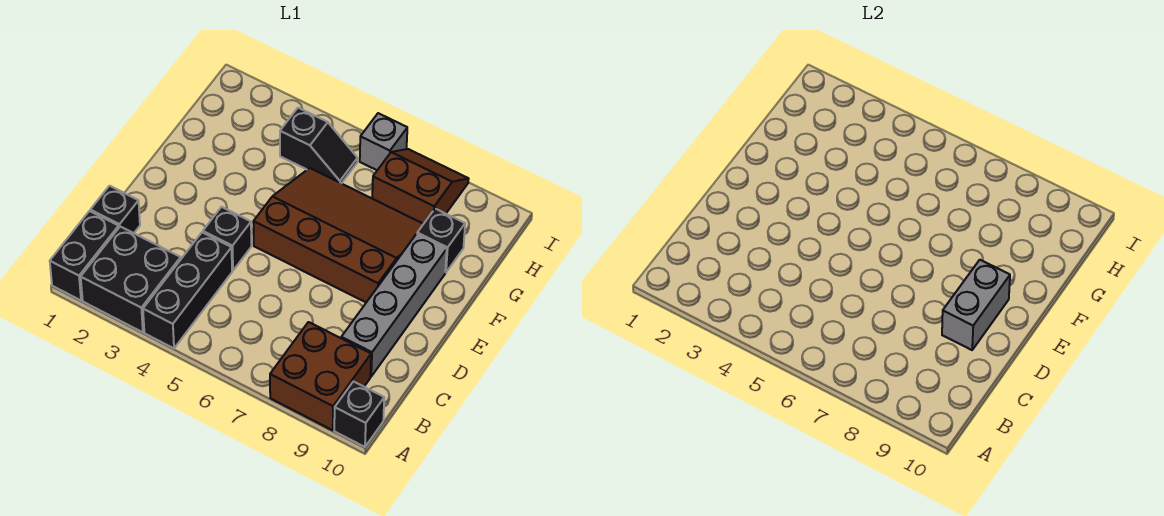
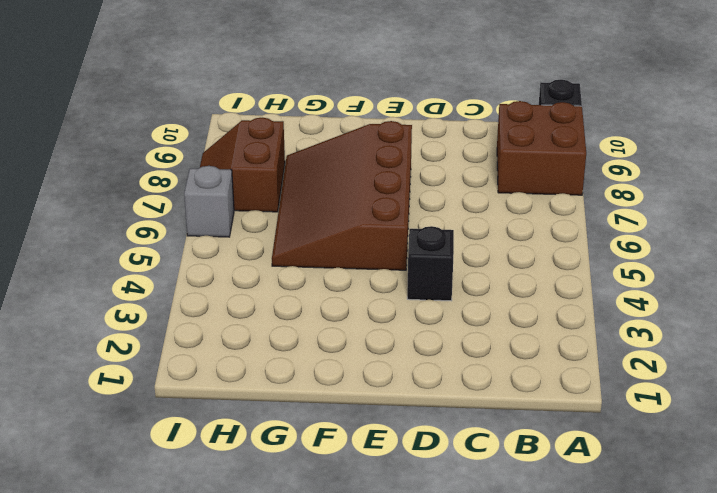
none -> black 1x2 brick [50,211,119,300]
none -> black 2x2 brick [81,227,181,332]
none -> black 1x3 brick [143,232,232,348]

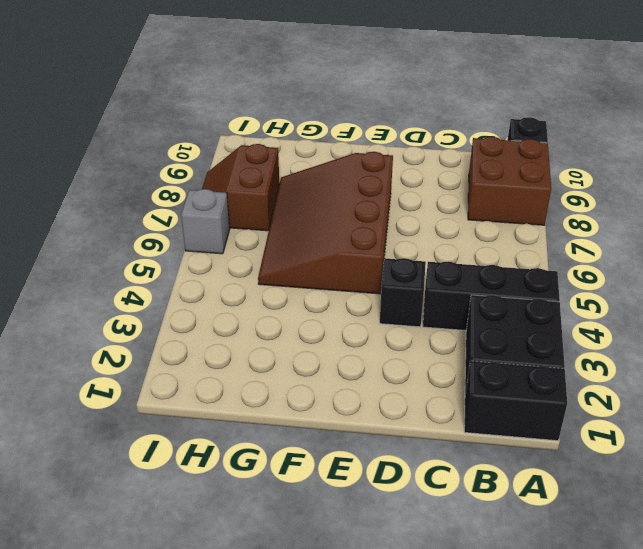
none -> black 1x1 brick [90,186,140,233]
none -> grey 1x4 brick [341,234,447,376]
none -> black 1x1 brick [417,209,465,272]

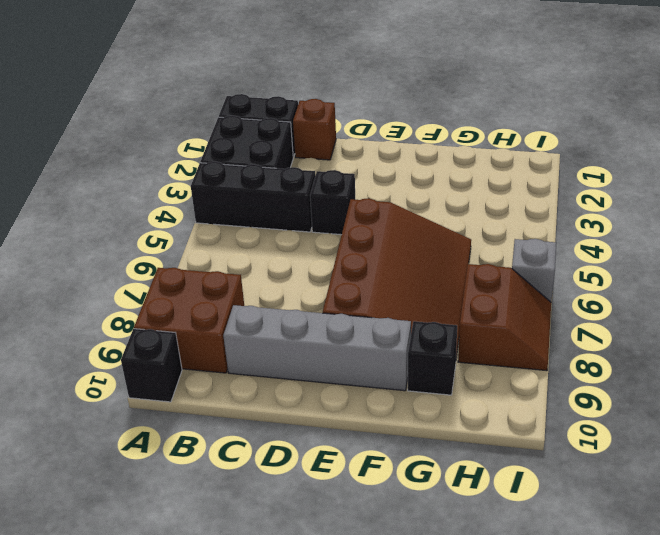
brown 1x1 brick [293,99,336,160] -> black 1x1 brick [90,186,140,233]
none -> black 1x2 slope [280,108,357,183]
none -> grey 1x2 brick [942,260,1010,350]

